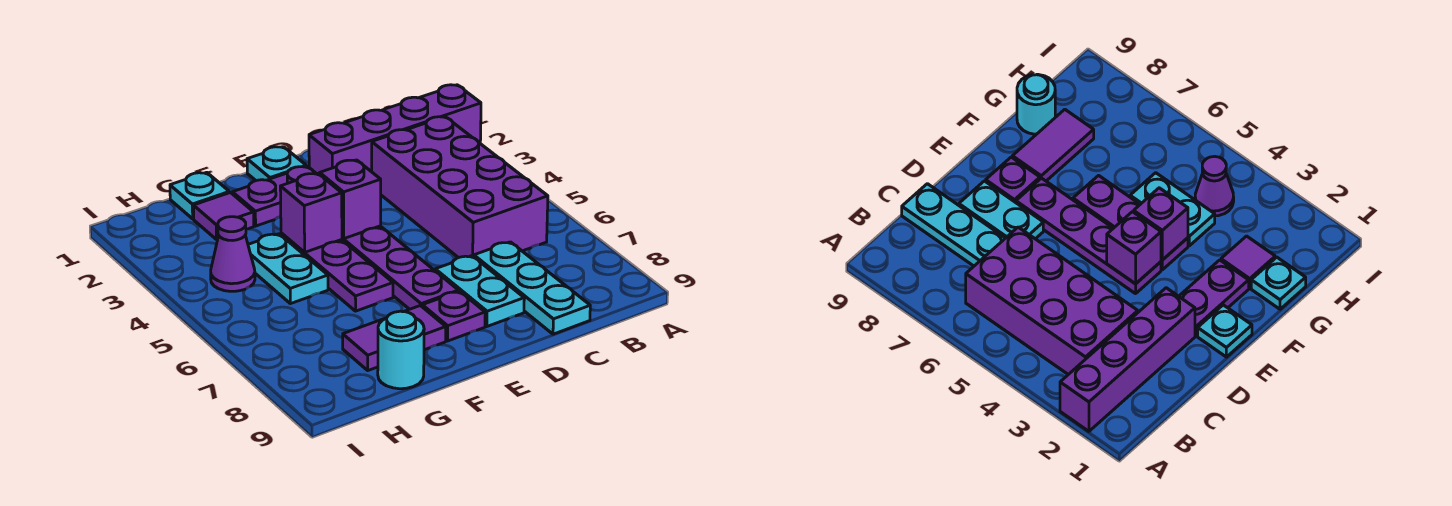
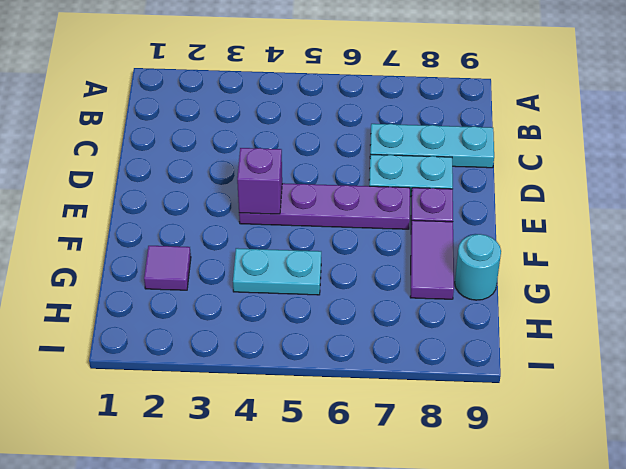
none -> purple 1x4 brick [309,85,481,174]
none -> purple 2x4 brick [372,117,548,258]
none -> cyan 1x1 plate [247,147,306,181]

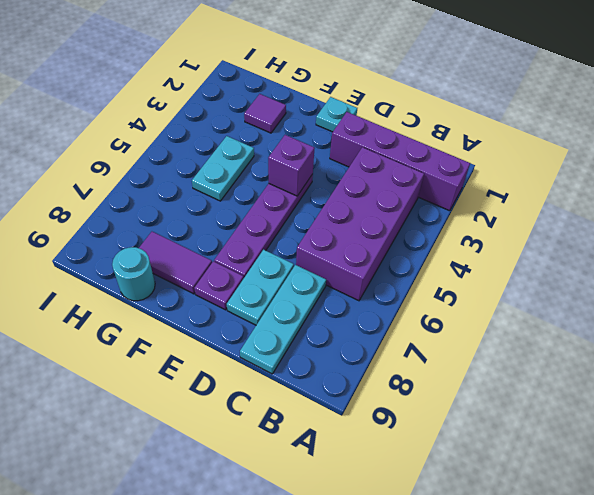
none -> purple 1x2 plate [232,166,316,226]
none -> purple 1x3 plate [281,233,393,311]
none -> cyan 1x1 plate [170,172,229,219]

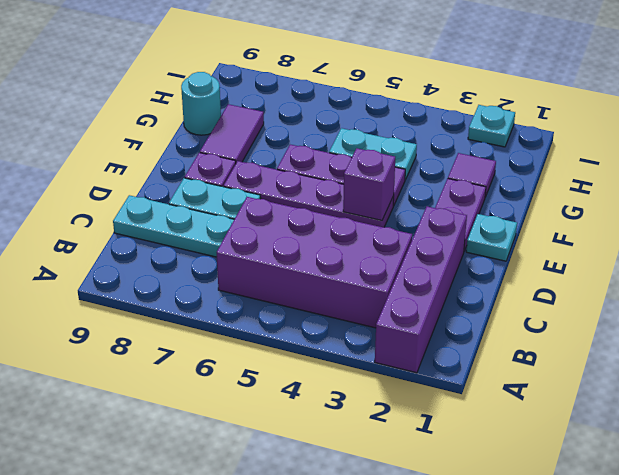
cyan 1x1 plate [468,105,515,147] -> cyan 1x1 plate moved to [170,172,229,219]
none -> purple 1x1 cone [211,217,255,291]
none -> purple 1x1 brick [280,173,342,252]

